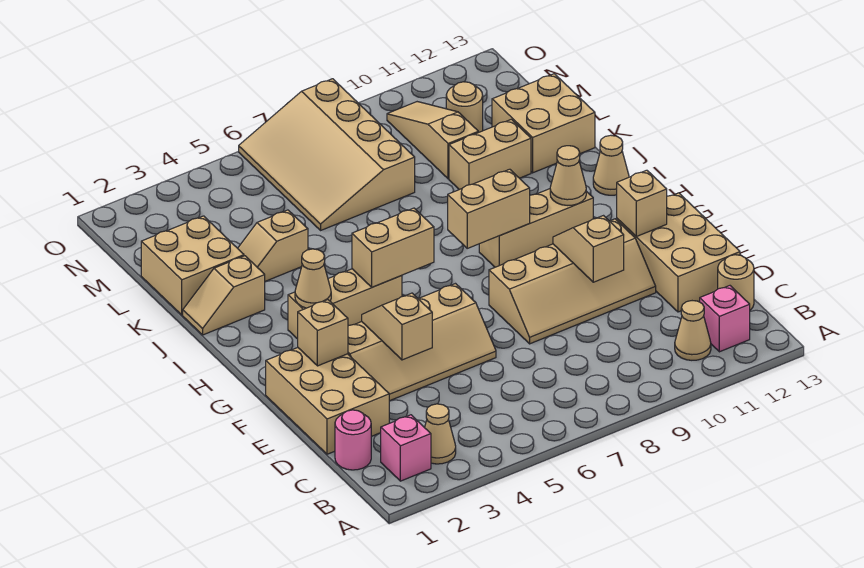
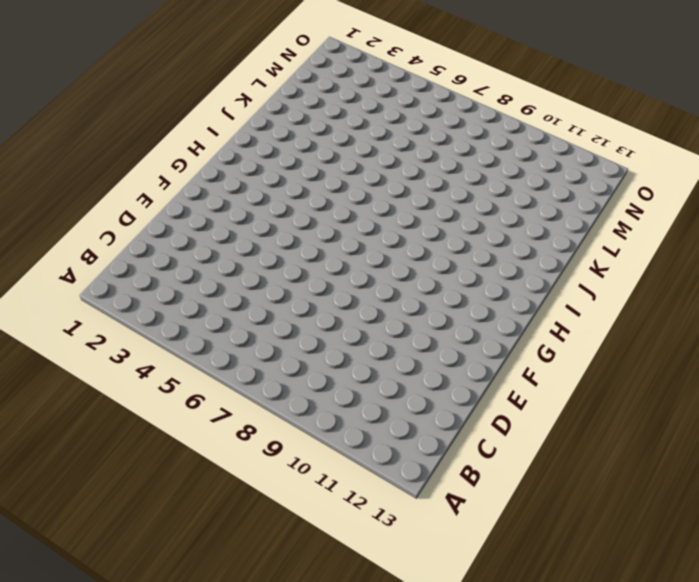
none -> pink 1x1 brick [381,415,431,481]
none -> tan 1x1 cone [425,404,456,464]
none -> tan 1x1 cone [675,301,711,360]

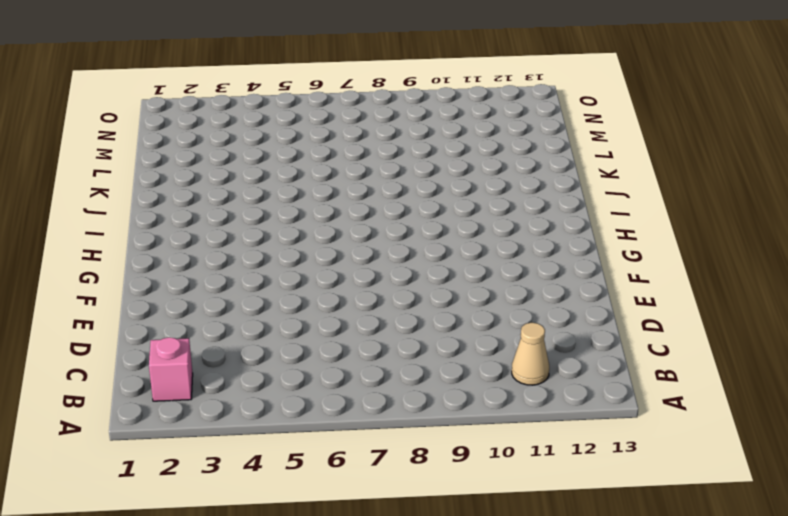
none -> tan 1x1 cone [425,404,456,464]
none -> pink 1x1 brick [700,286,750,352]
none -> pink 1x1 round brick [335,410,371,470]

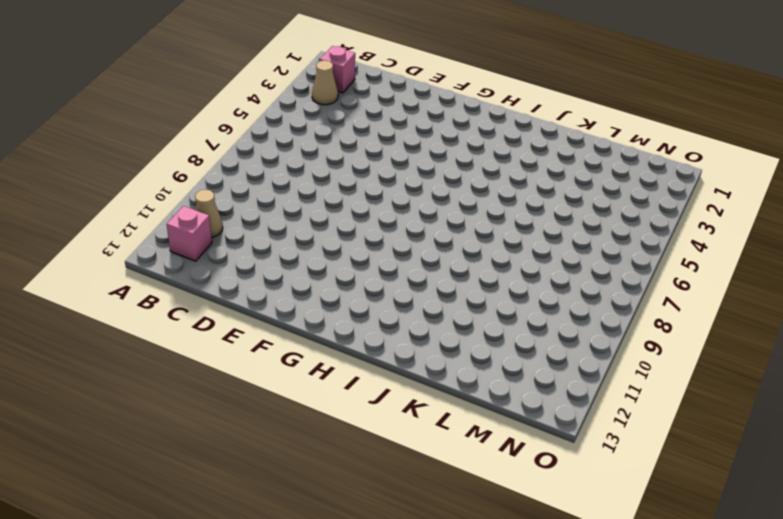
none -> pink 1x1 round brick [335,410,371,470]
none -> tan 1x1 round brick [718,255,754,310]
none -> tan 2x3 brick [266,348,389,454]

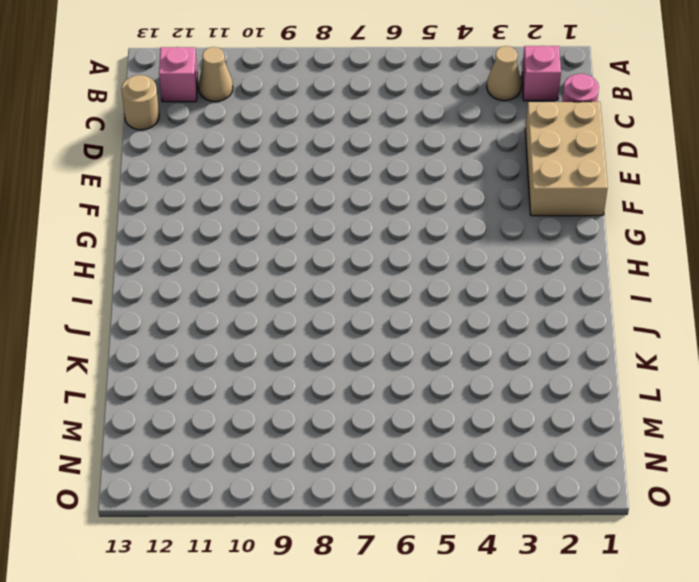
none -> tan 2x3 brick [617,193,740,312]
none -> tan 2x4 slope [348,284,496,401]
none -> tan 2x4 slope [489,219,656,344]

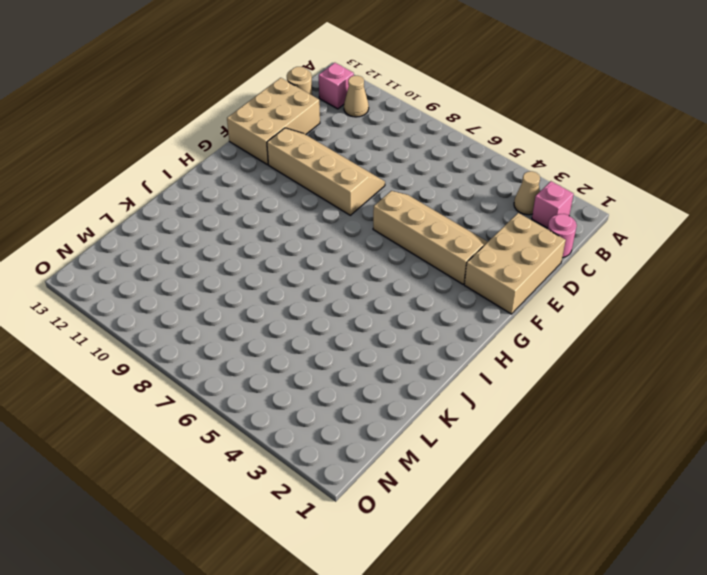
none -> tan 1x3 brick [288,269,402,339]
none -> tan 1x3 brick [479,189,593,267]
none -> tan 1x1 cone [593,135,629,195]

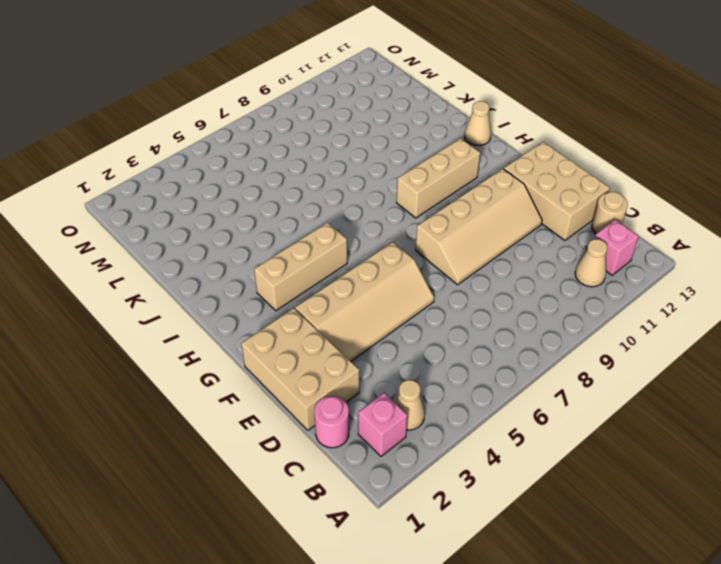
none -> tan 1x2 slope [183,256,265,335]
none -> tan 2x2 brick [141,216,244,315]
none -> tan 1x2 slope [238,210,308,281]

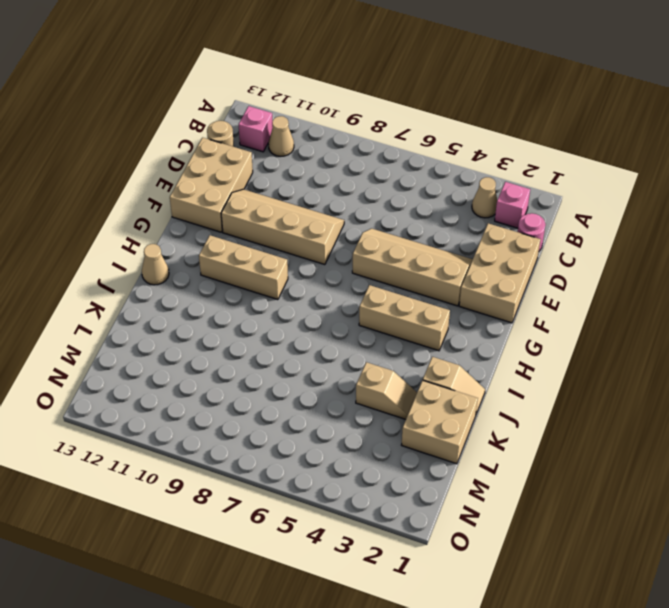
none -> tan 1x2 brick [449,119,531,190]
none -> tan 2x2 brick [492,74,595,173]
none -> tan 3x4 slope [239,79,415,230]

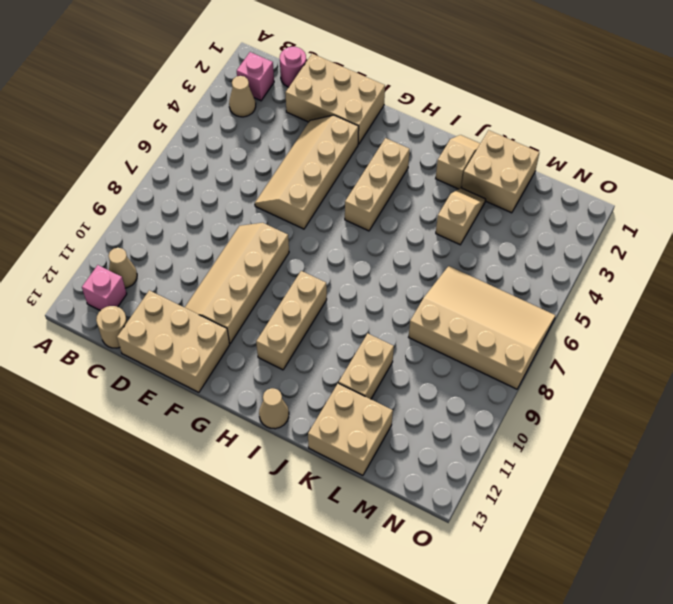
none -> tan 1x3 slope [387,102,478,179]
none -> tan 1x1 round brick [446,82,483,133]
none -> tan 1x2 slope [362,293,432,360]

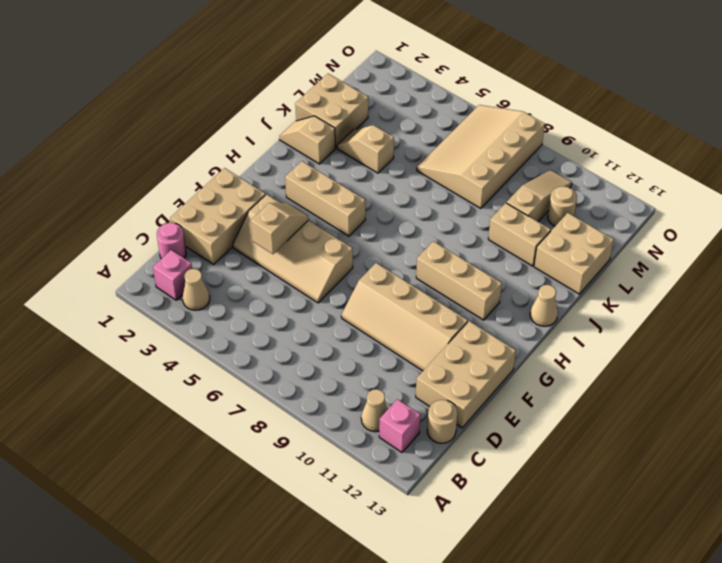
none -> tan 1x2 slope [553,216,624,282]
none -> tan 1x1 brick [298,300,348,366]
none -> tan 1x1 brick [617,170,667,237]

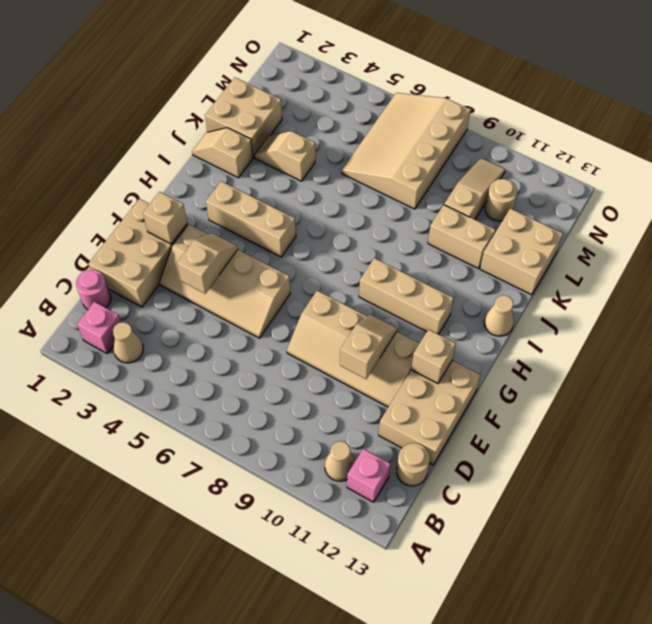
none -> tan 1x1 cone [295,249,331,308]
none -> tan 1x2 brick [352,208,434,287]
none -> tan 1x2 brick [448,169,530,248]

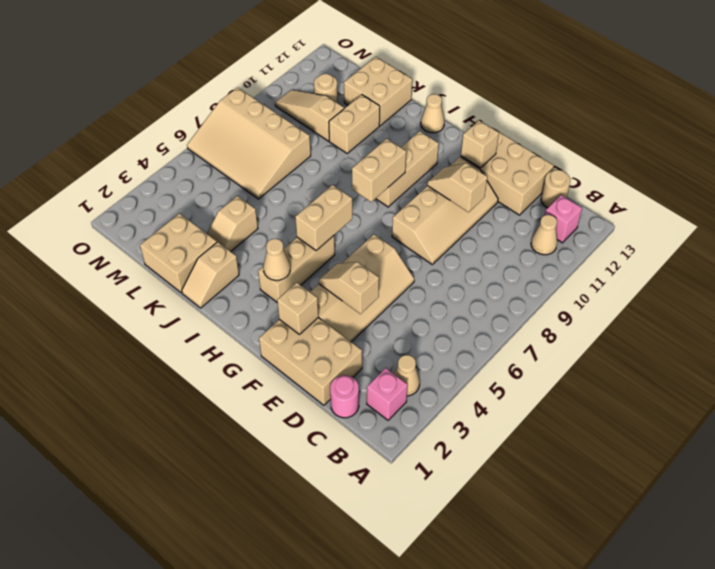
none -> tan 1x1 cone [550,146,586,205]

